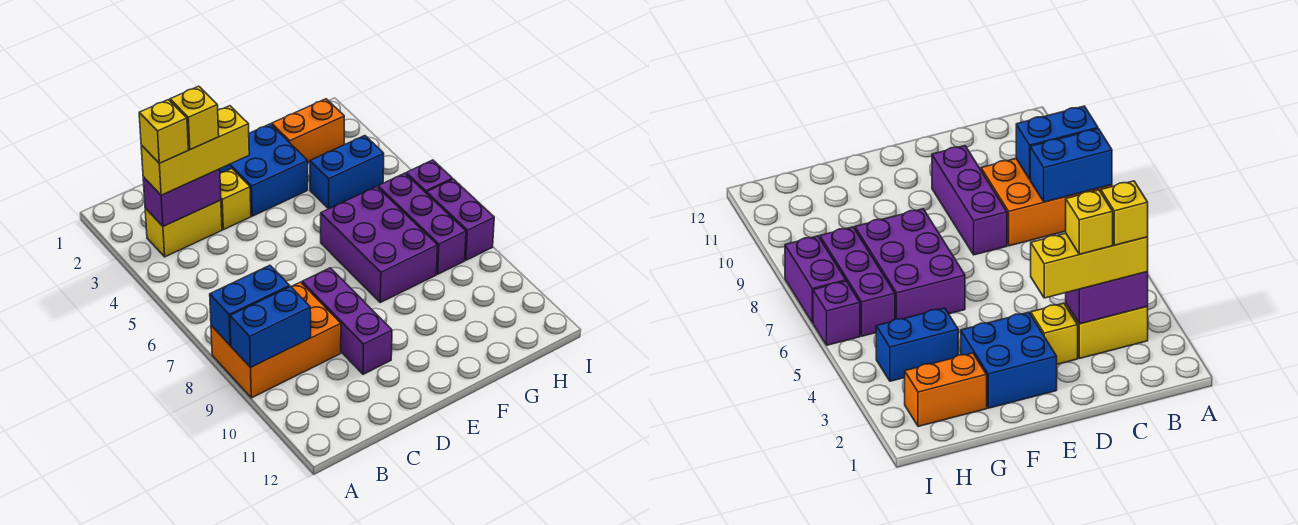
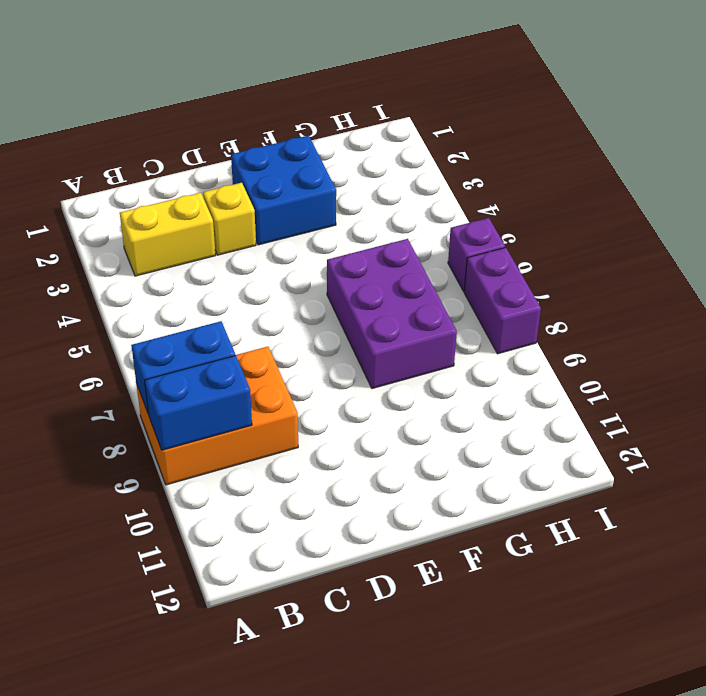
none -> purple 1x3 brick [302,268,392,374]
none -> orange 1x2 brick [272,99,344,163]
none -> blue 1x2 brick [310,136,384,209]

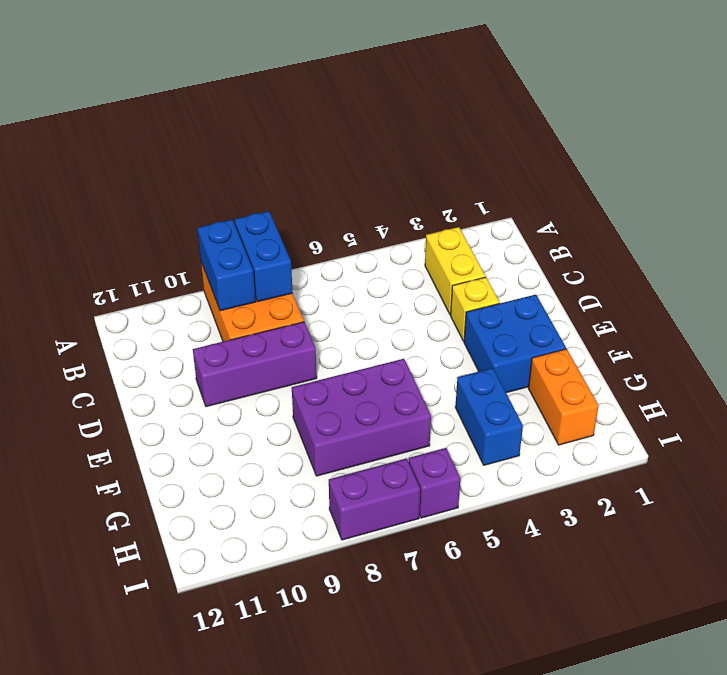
none -> purple 1x3 brick [378,173,466,274]
none -> purple 1x2 brick [143,169,221,226]
none -> yellow 1x3 brick [141,106,249,195]

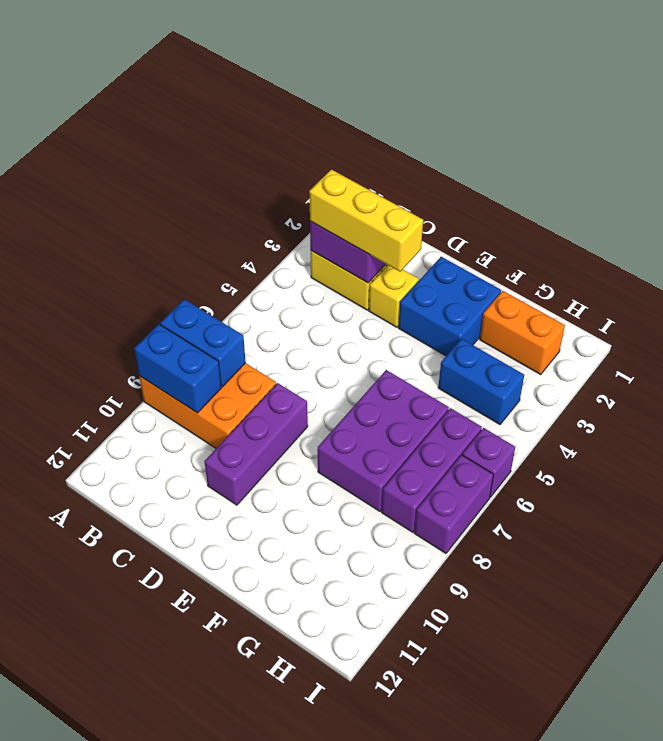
none -> yellow 1x1 brick [139,100,188,163]
none -> yellow 1x1 brick [170,86,219,150]

